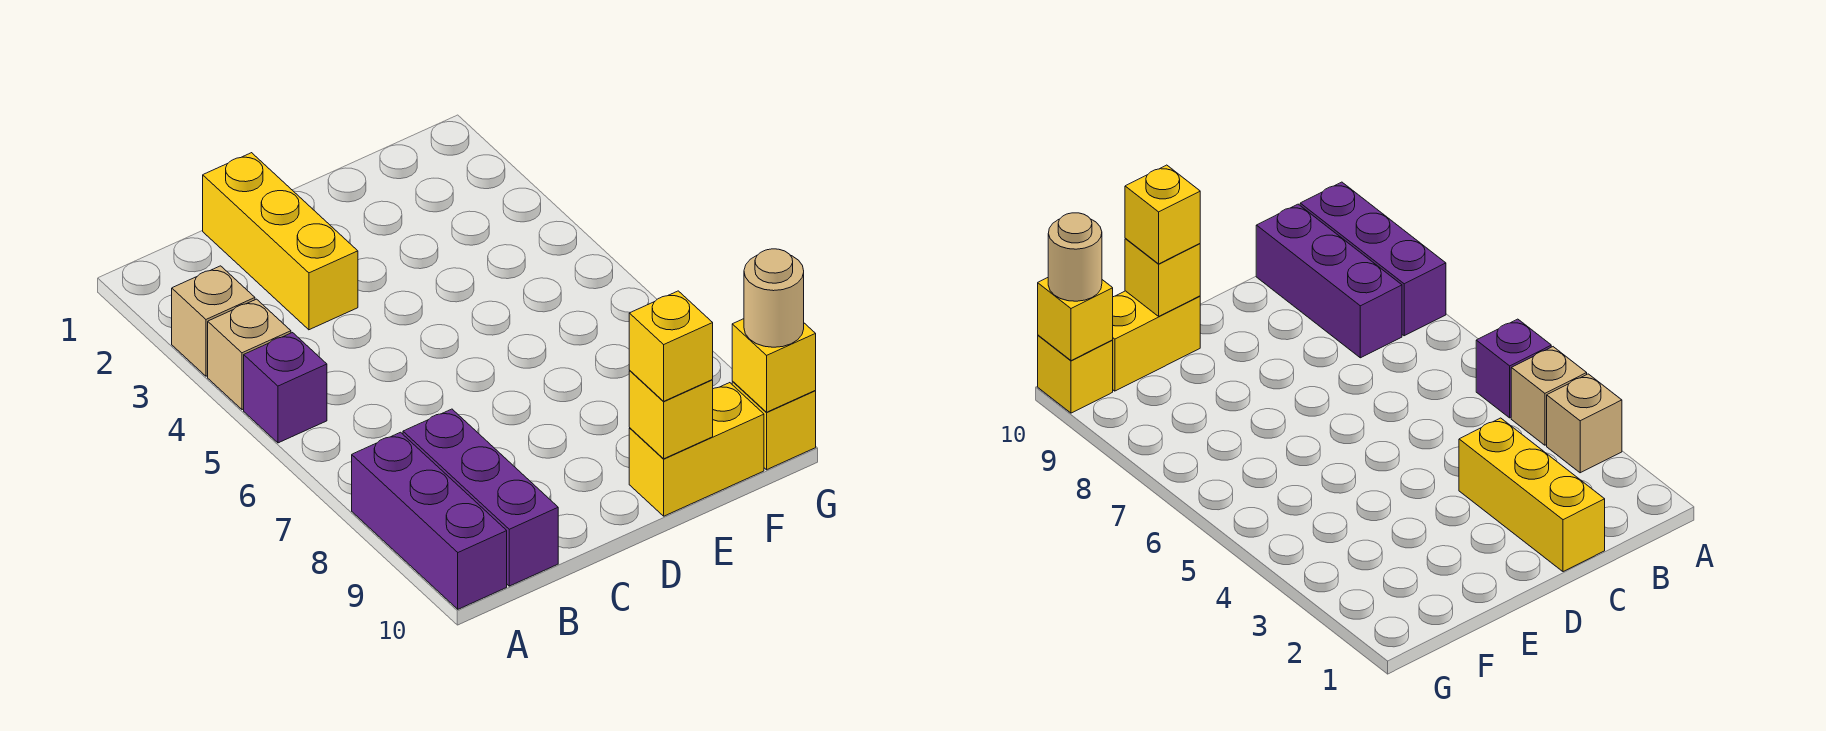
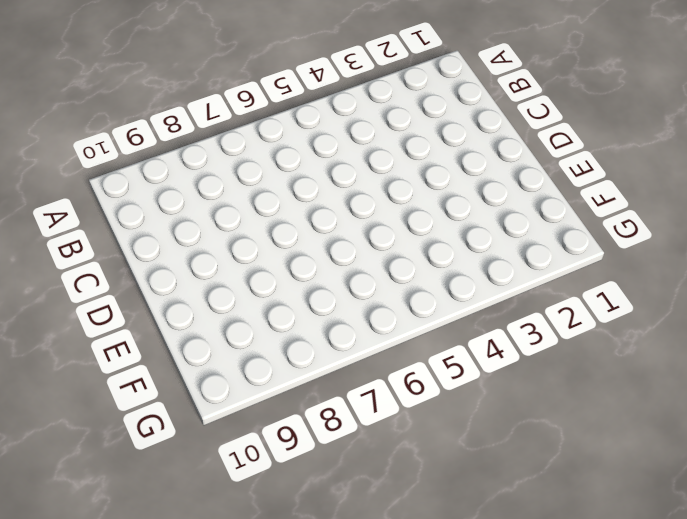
none -> tan 1x1 brick [172,266,255,376]
none -> tan 1x1 brick [208,299,291,410]
none -> purple 1x1 brick [244,333,327,443]

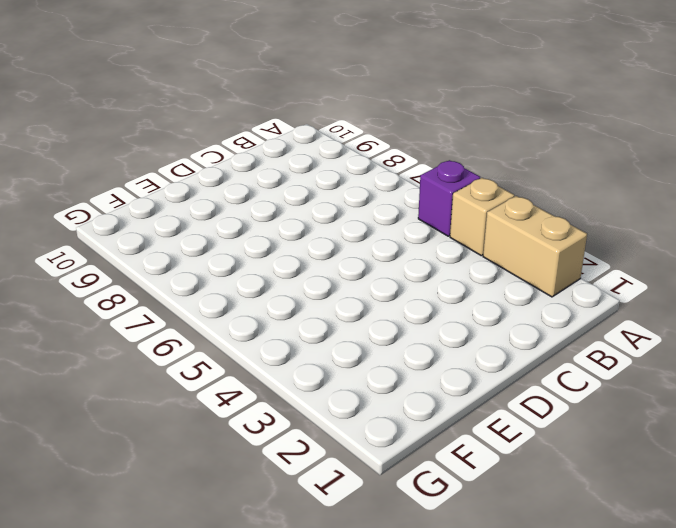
tan 1x2 brick [483,196,587,297] -> tan 1x1 brick [172,266,255,376]
none -> purple 1x3 brick [352,432,507,609]
none -> purple 1x3 brick [403,409,558,586]
none -> yellow 1x3 brick [203,153,358,330]

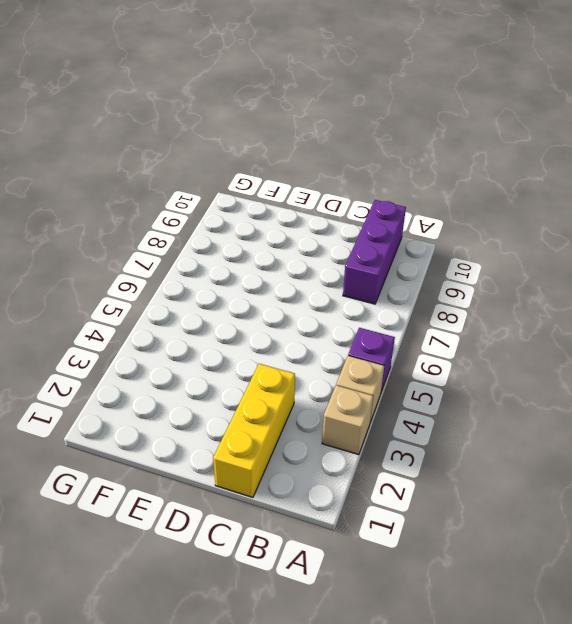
none -> purple 1x3 brick [352,432,507,609]
none -> yellow 1x2 brick [629,383,764,516]
none -> yellow 1x1 brick [732,382,816,470]

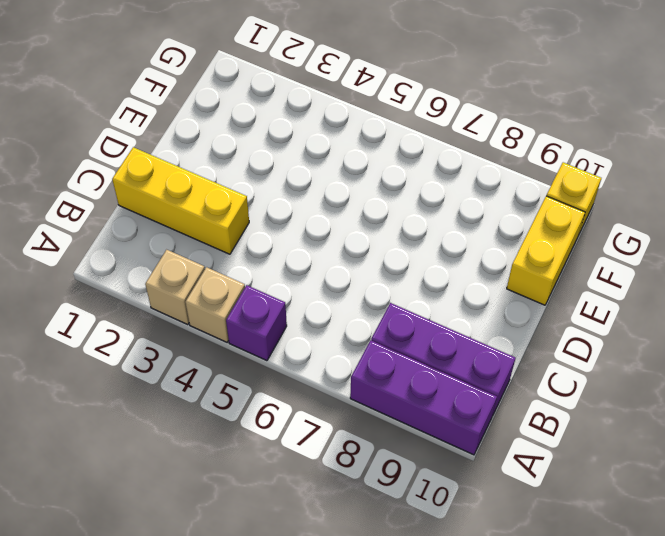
none -> yellow 1x1 brick [629,371,713,459]
none -> yellow 1x1 brick [732,319,816,412]
none -> yellow 1x1 brick [629,291,713,401]

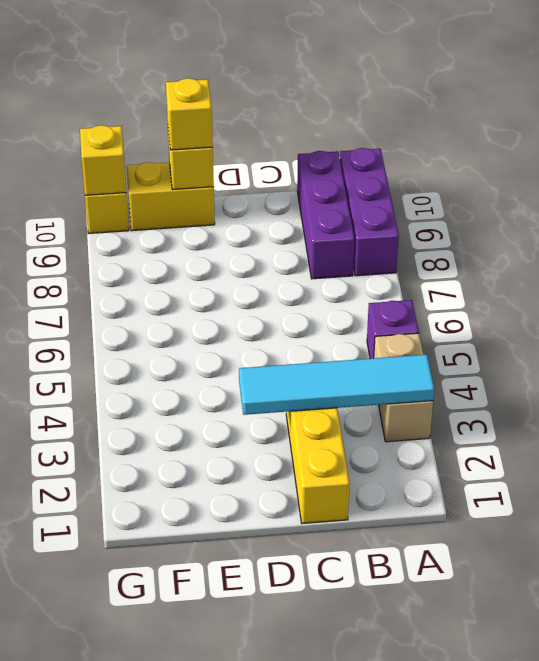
cyan 1x4 tile [239,355,434,415] -> none
none -> tan 1x1 round brick [744,249,804,347]

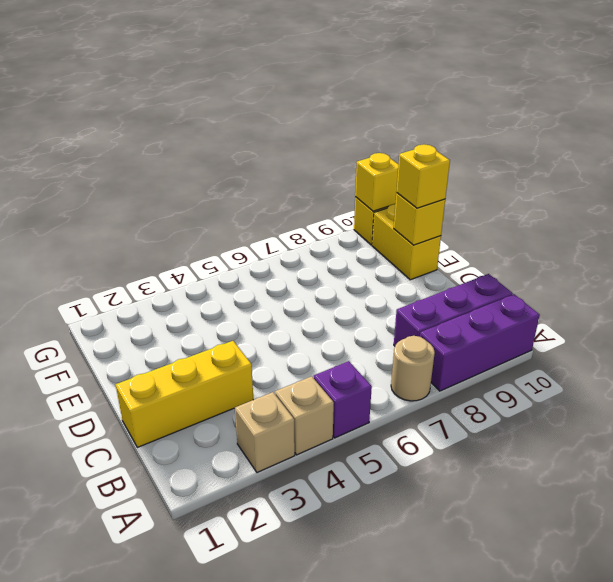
tan 1x1 round brick [391,336,435,401] -> tan 1x1 round brick moved to [744,249,804,347]

